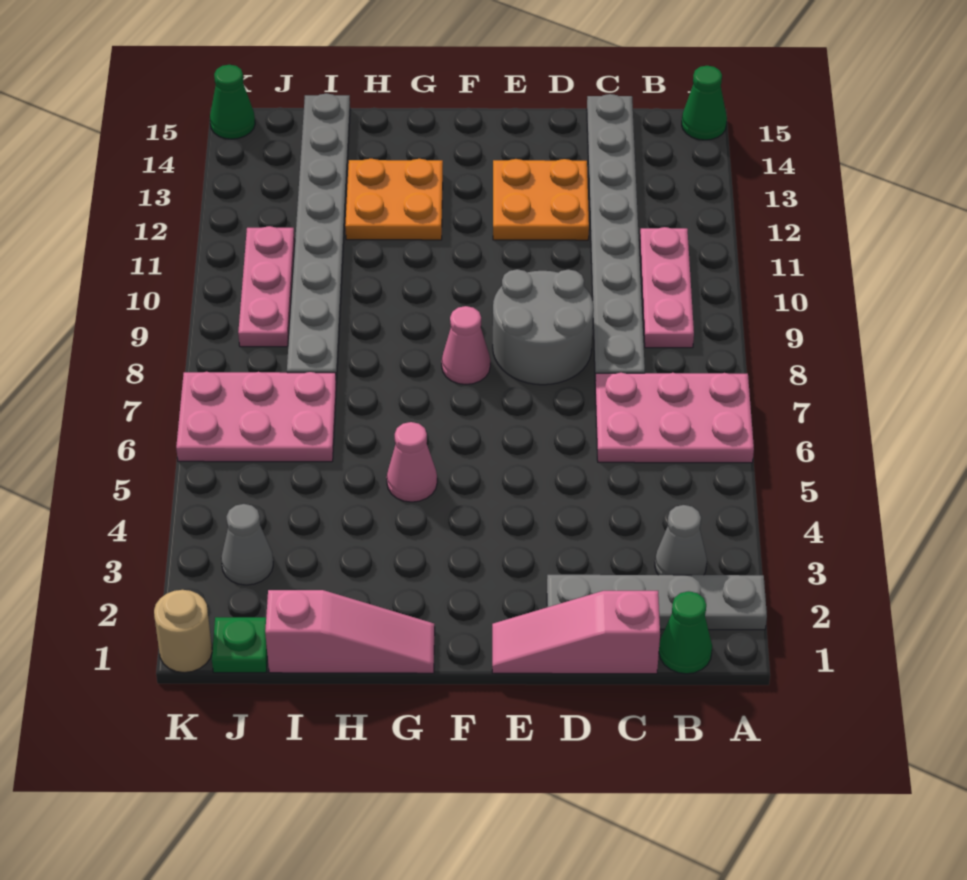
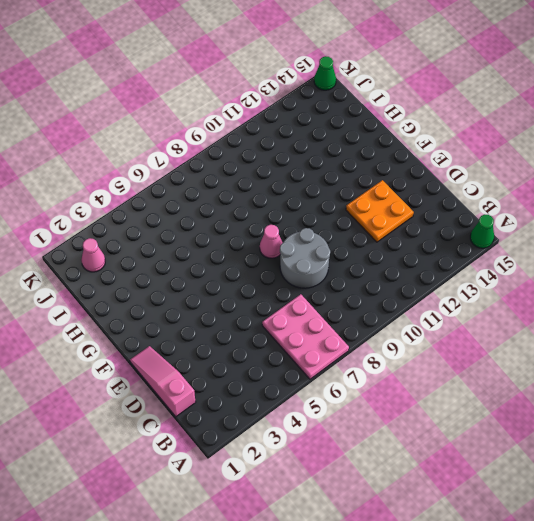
pink 1x1 cone [81,238,105,272] -> pink 1x1 cone moved to [387,422,437,502]
none -> grey 1x4 plate [547,575,767,630]
none -> green 1x1 cone [659,591,712,674]
none -> grey 1x1 cone [655,505,707,575]

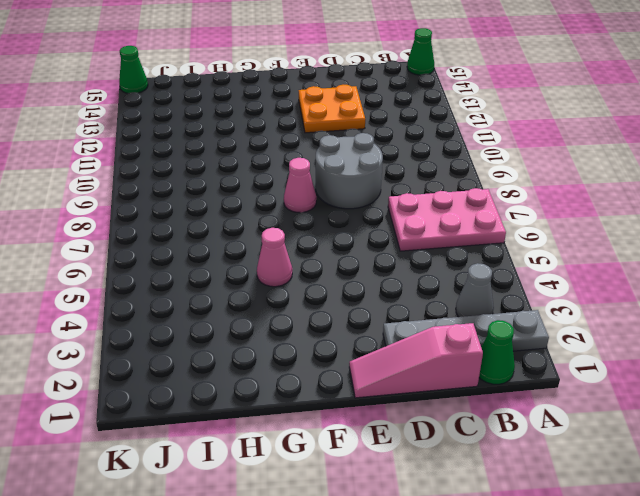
none -> pink 1x3 plate [640,227,694,348]
none -> grey 1x8 plate [587,94,645,381]
none -> pink 1x3 slope [265,590,435,673]

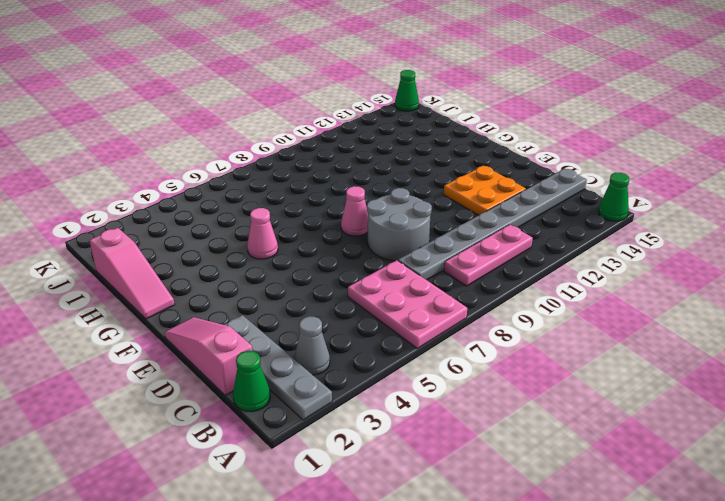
none -> orange 2x2 plate [345,159,443,240]
none -> pink 2x3 plate [176,372,336,462]
none -> grey 1x8 plate [287,93,350,383]

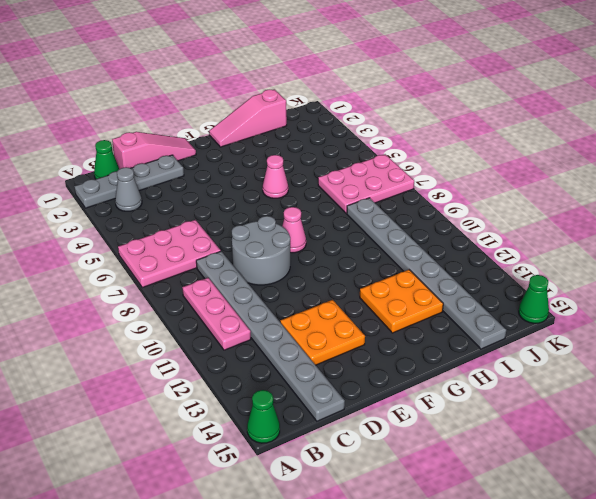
none -> green 1x1 plate [212,617,267,673]
none -> grey 1x1 cone [221,504,273,585]
none -> pink 1x3 plate [238,226,295,347]

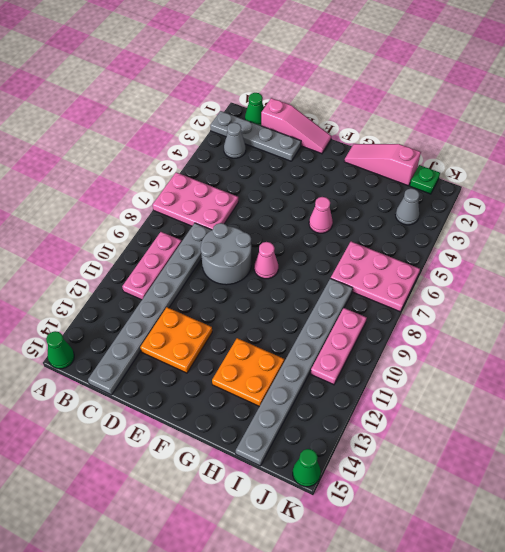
none -> tan 1x1 round brick [154,590,212,673]

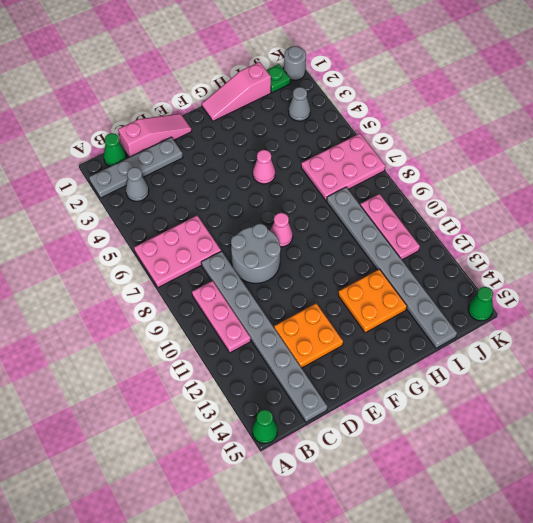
grey 1x1 round brick [284,46,306,80] -> tan 1x1 round brick [154,590,212,673]

